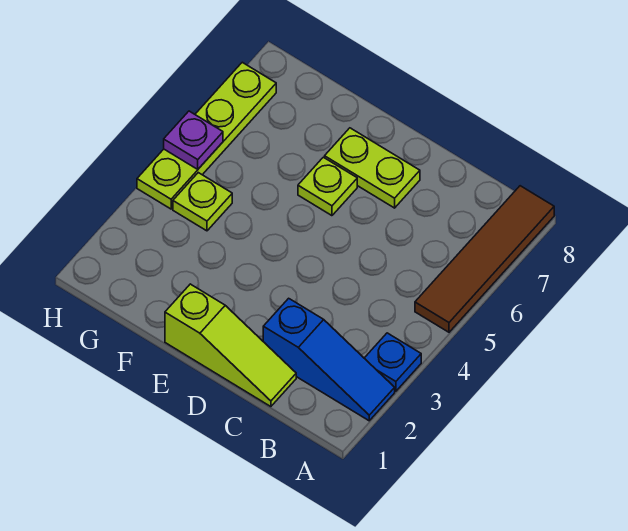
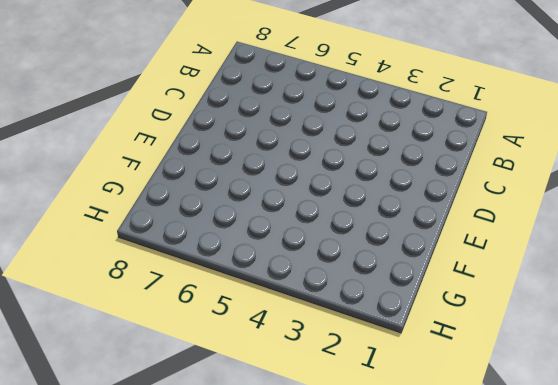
none -> blue 1x3 slope [263,298,395,421]
none -> blue 1x1 plate [364,333,421,391]

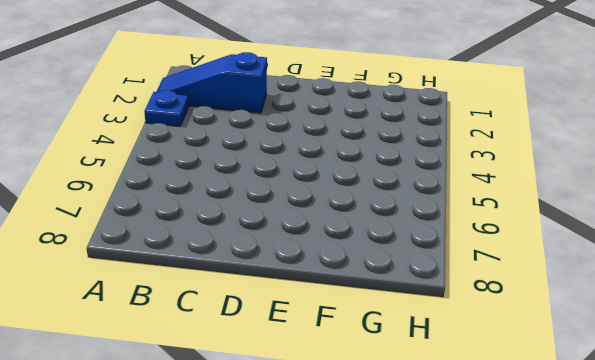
none -> brown 1x4 tile [415,186,554,332]
none -> lime 1x3 slope [165,284,296,407]

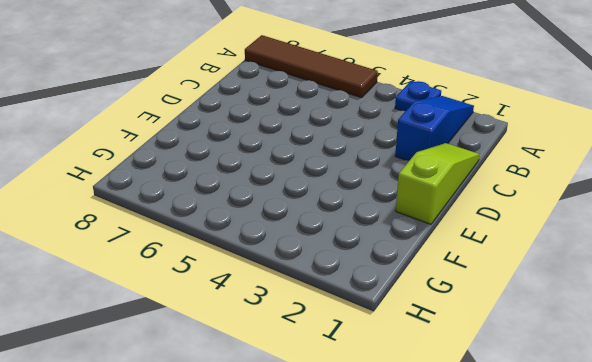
none -> lime 1x2 plate [325,128,420,208]
none -> lime 1x1 plate [298,157,357,216]

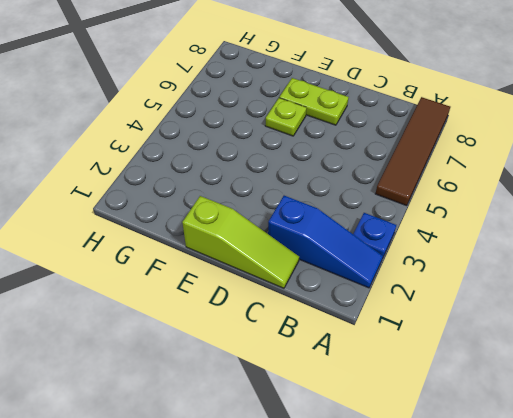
none -> lime 1x1 plate [173,173,232,231]
none -> lime 1x4 plate [137,62,276,209]

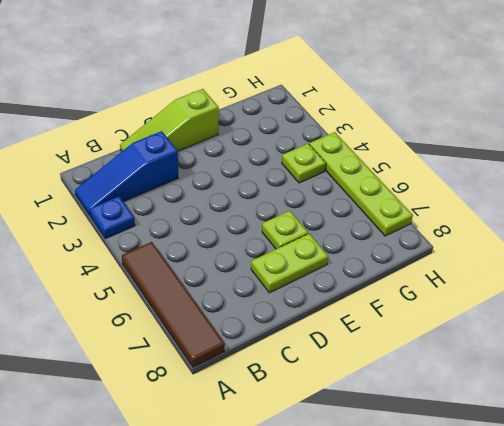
none -> purple 1x1 plate [164,111,223,169]

